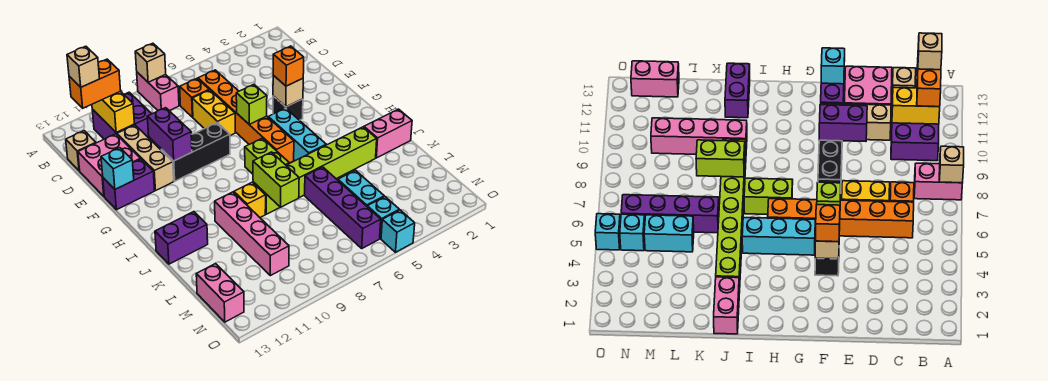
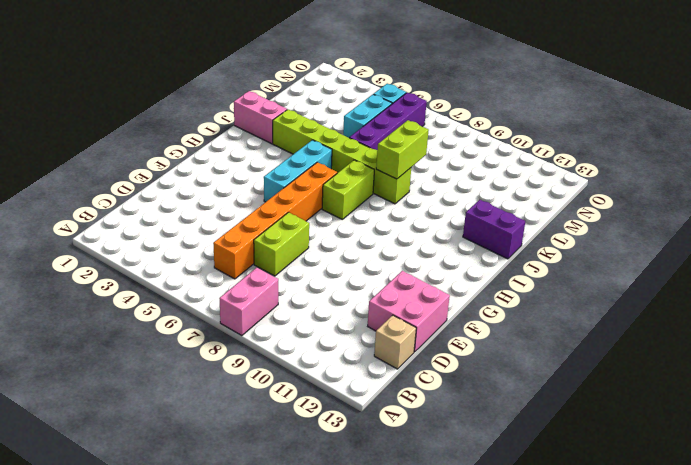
lime 1x2 brick [254,212,309,276] -> yellow 1x2 brick [192,90,235,136]
none -> purple 2x2 brick [92,92,152,139]
none -> orange 1x1 brick [180,79,209,117]
none -> tan 1x3 brick [117,125,174,191]
none -> black 1x1 brick [273,96,303,120]

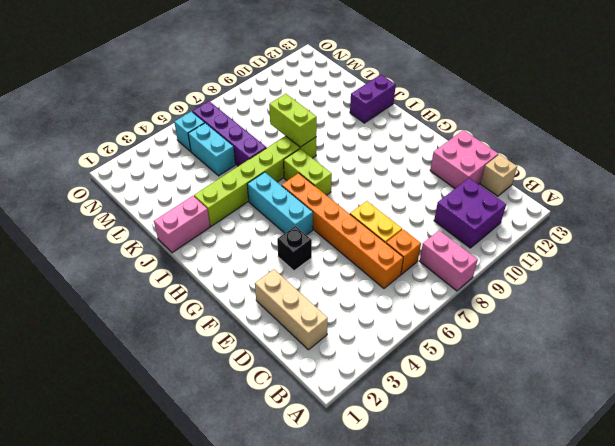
tan 1x3 brick [255,269,328,350] -> tan 1x3 brick moved to [117,125,174,191]
none -> black 1x3 brick [161,123,230,181]
none -> purple 1x2 brick [103,159,155,210]
none -> yellow 1x1 brick [234,182,266,218]
none -> pink 1x4 brick [215,192,289,276]

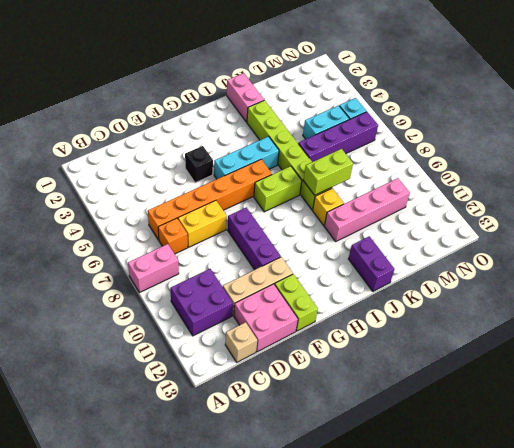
purple 1x3 brick [228,207,281,270] -> black 1x3 brick [161,123,230,181]
lime 1x2 brick [275,274,318,331] -> purple 1x2 brick [103,159,155,210]
none -> pink 1x2 brick [196,264,244,322]
none -> cyan 1x1 brick [381,210,415,252]
none -> tan 1x1 brick [135,43,166,82]
none -> yellow 1x2 brick [92,91,134,132]

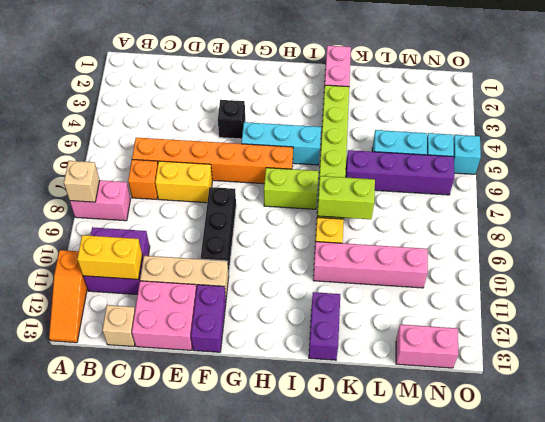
orange 1x3 slope [49,250,87,343] -> none
none -> purple 1x2 brick [147,108,192,161]
none -> tan 1x1 brick [273,75,303,107]
none -> lime 1x1 brick [236,84,267,124]
none -> cyan 1x1 brick [101,148,134,189]

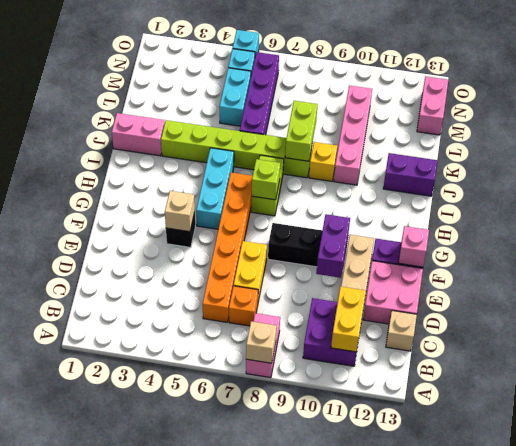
pink 1x1 brick [398,226,429,267] -> cyan 1x1 brick [101,148,134,189]
lime 1x1 brick [252,159,280,200] -> lime 1x1 brick moved to [236,84,267,124]
none -> orange 1x2 brick [69,59,121,108]
none -> orange 1x1 brick [273,46,304,86]
none -> tan 1x1 brick [67,46,100,87]

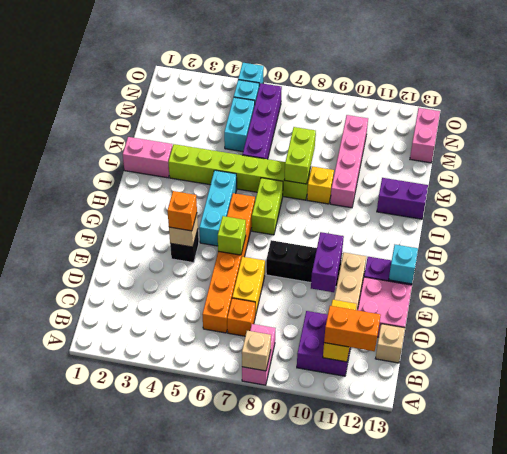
none -> tan 1x1 brick [67,46,100,87]

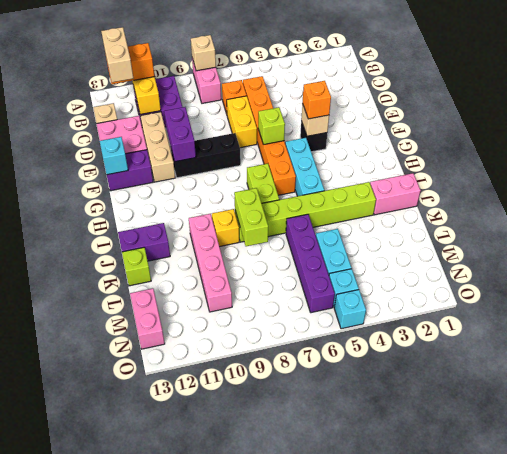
tan 1x2 brick [101,27,133,82] -> tan 1x1 brick [67,46,100,87]
lime 1x1 brick [122,248,151,286] -> none

